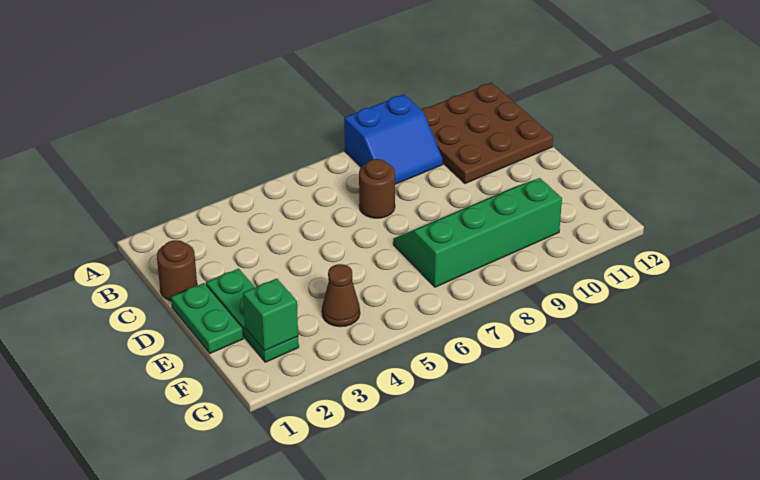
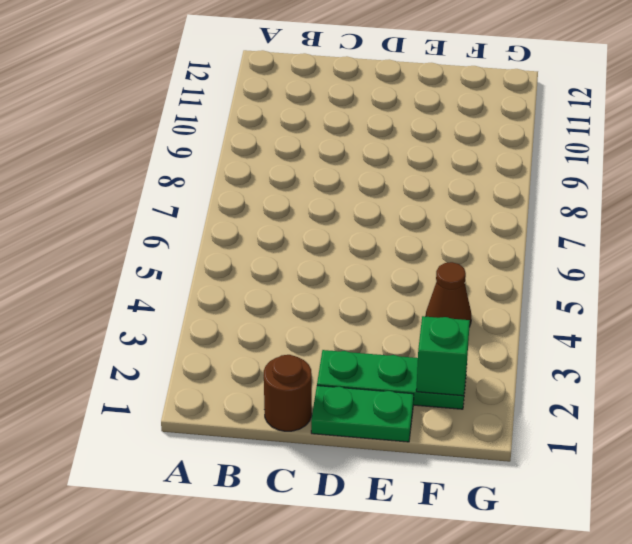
none -> blue 2x2 slope [344,94,443,184]
none -> brown 3x3 plate [421,83,553,184]

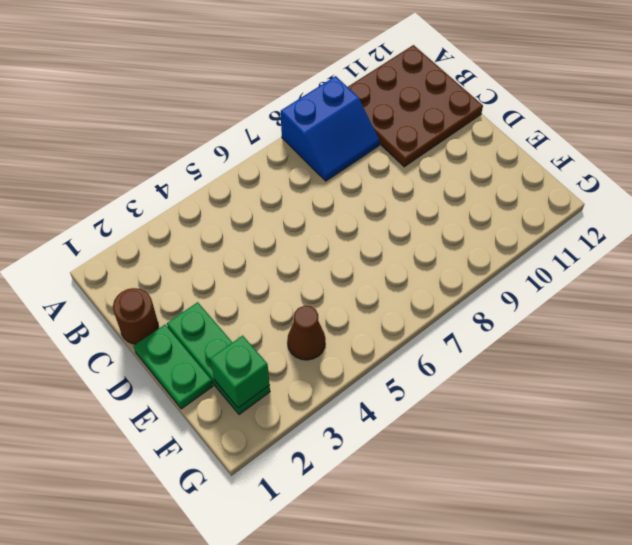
none -> brown 1x1 round brick [359,159,395,218]
none -> green 2x4 slope [393,178,562,287]

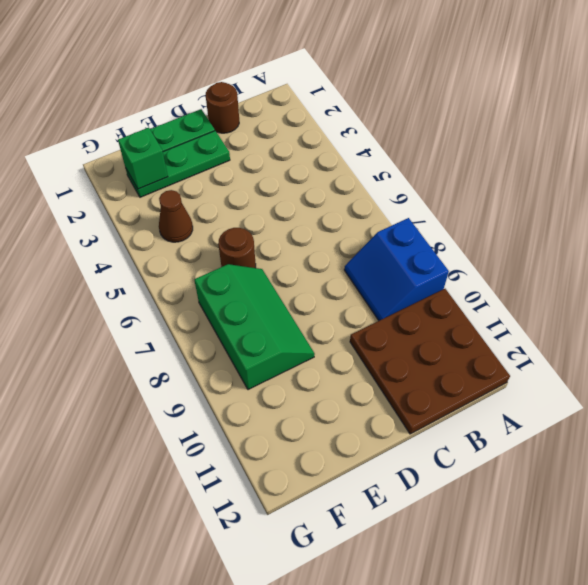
brown 1x1 round brick [218,228,256,268] -> brown 1x1 round brick moved to [359,159,395,218]
green 2x3 slope [194,264,315,390] -> green 2x4 slope [393,178,562,287]

